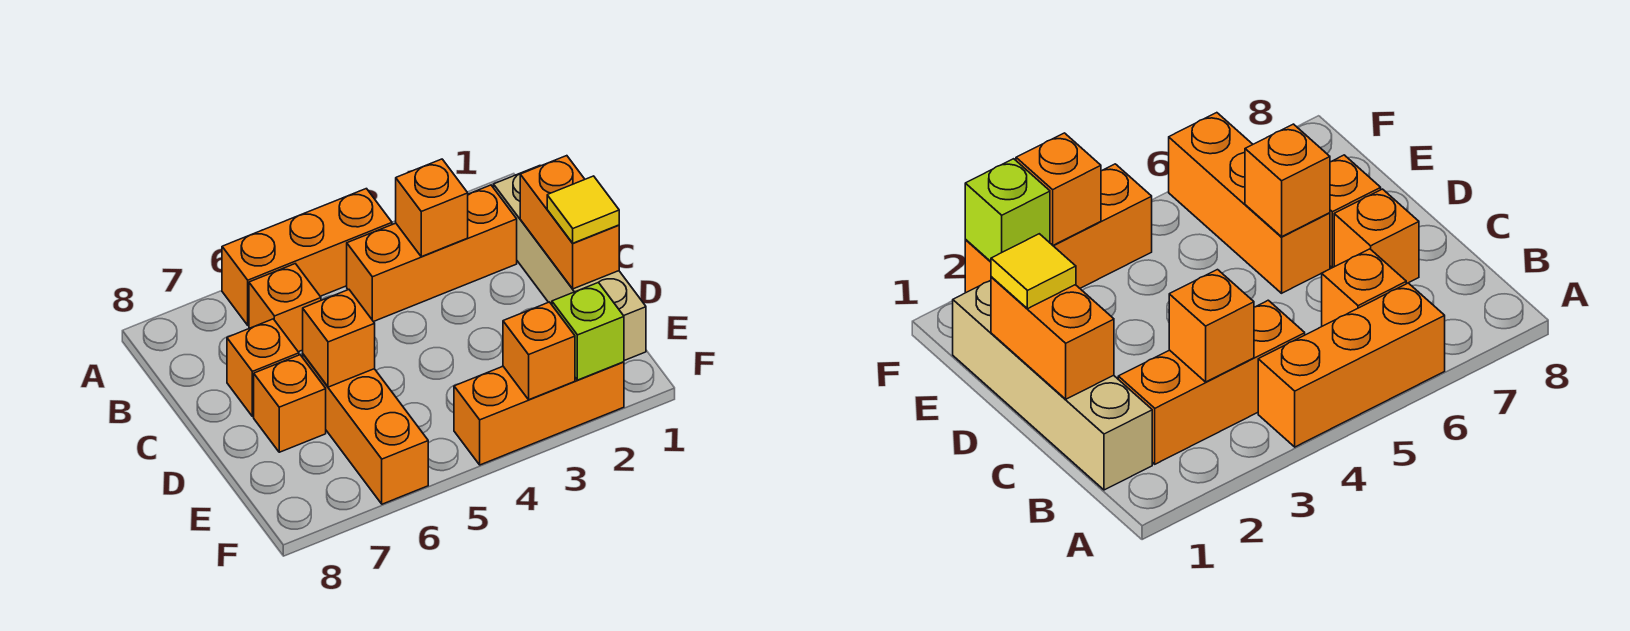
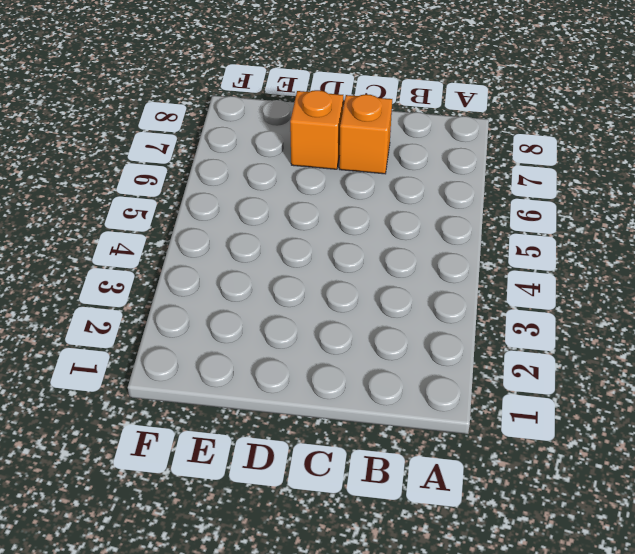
none -> orange 1x3 brick [222,189,392,325]
none -> tan 1x4 brick [494,166,646,361]
none -> orange 1x3 brick [347,185,517,322]

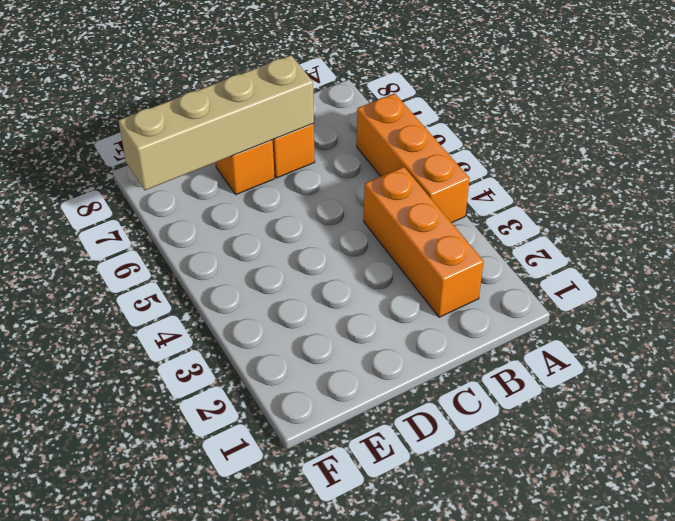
tan 1x4 brick [119,55,314,190] -> tan 1x4 brick moved to [494,166,646,361]
none -> orange 1x1 brick [249,264,321,352]
none -> orange 1x3 brick [303,354,428,504]
none -> orange 1x3 brick [454,362,624,465]

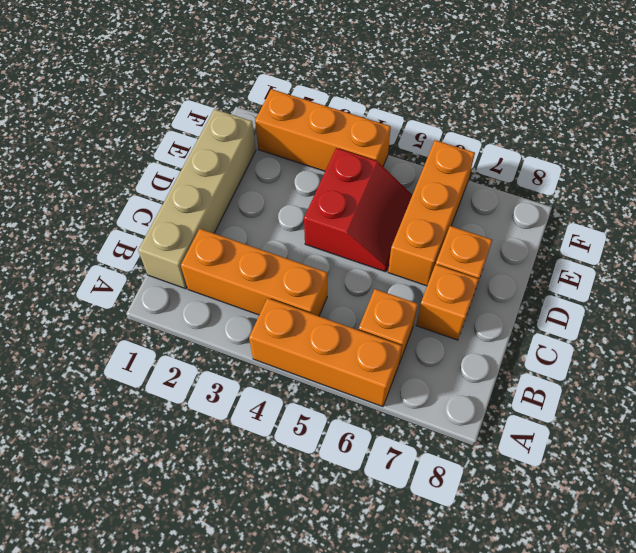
red 2x2 slope [304,148,412,272] -> none
none -> orange 1x1 brick [396,159,468,257]
none -> orange 1x2 brick [520,156,619,289]
none -> orange 1x1 brick [303,290,375,387]

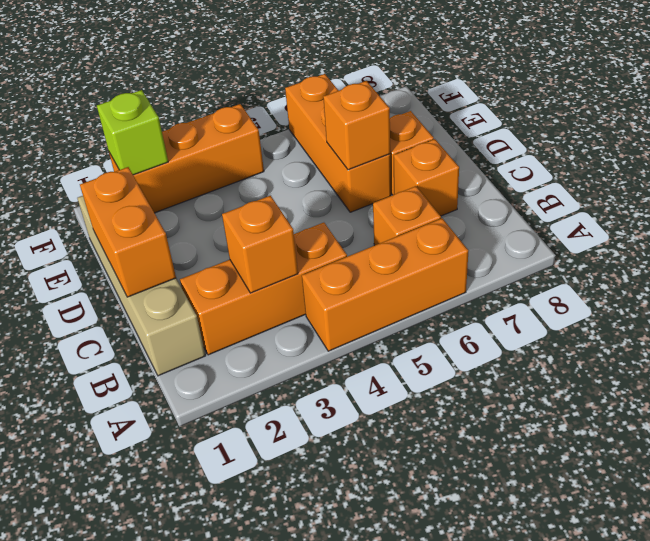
none -> orange 1x1 brick [503,302,575,400]
none -> yellow 1x1 tile [547,176,619,243]

